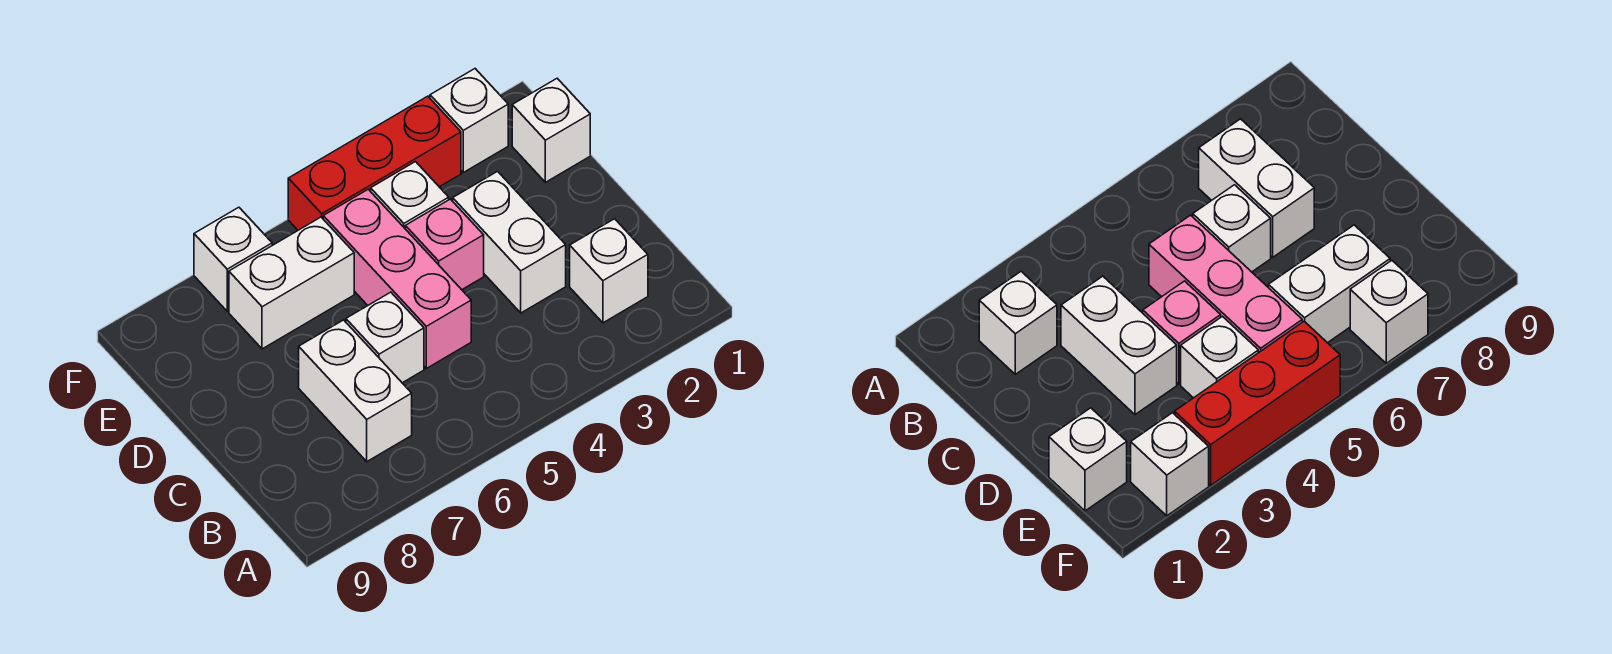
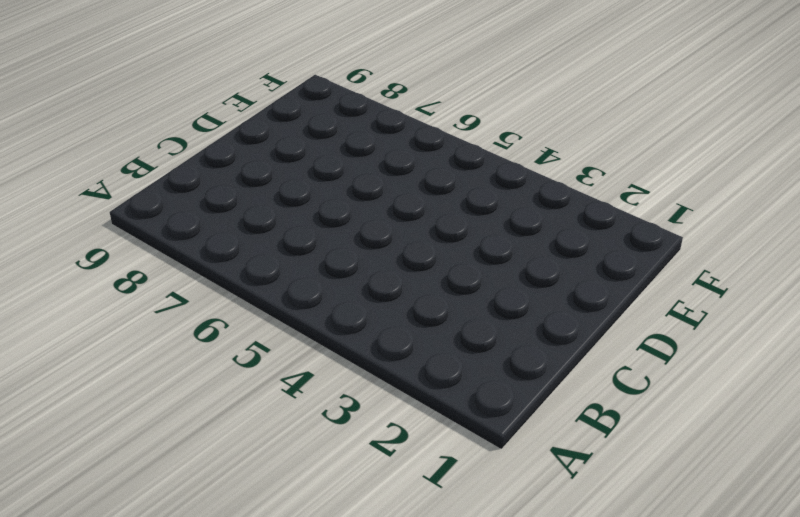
none -> white 1x1 brick [570,219,648,323]
none -> white 1x2 brick [299,320,412,462]
none -> white 1x2 brick [453,171,566,313]

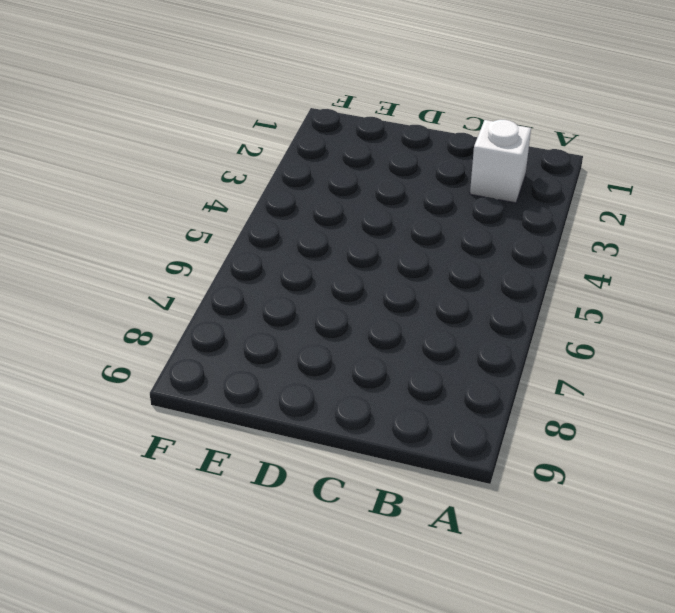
none -> white 1x2 brick [299,320,412,462]
none -> white 1x2 brick [453,171,566,313]
none -> pink 1x3 brick [323,189,471,368]

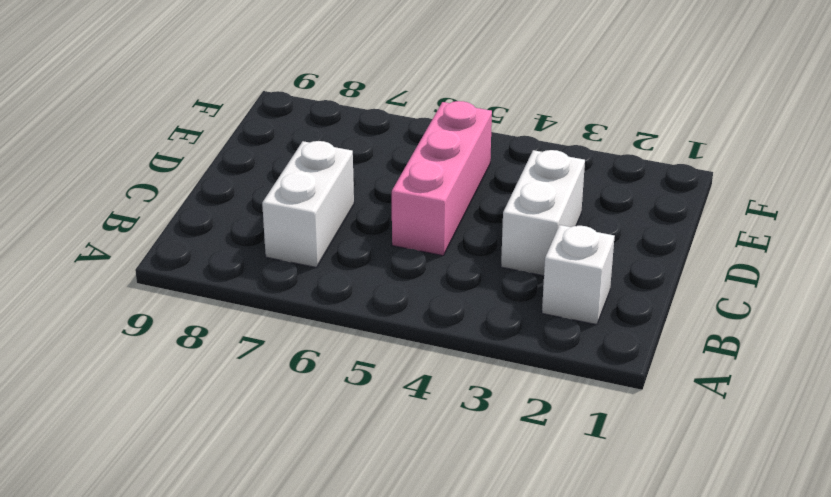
none -> white 1x1 brick [346,292,424,383]
none -> pink 1x1 brick [405,199,484,290]
none -> white 1x1 brick [512,78,590,182]

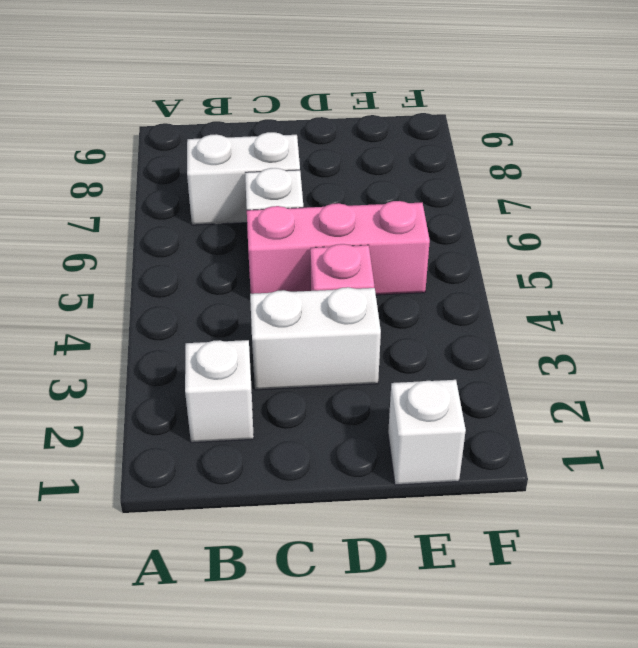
none -> white 1x1 brick [371,162,449,228]
none -> white 1x2 brick [229,217,354,349]
none -> white 1x1 brick [430,69,508,172]

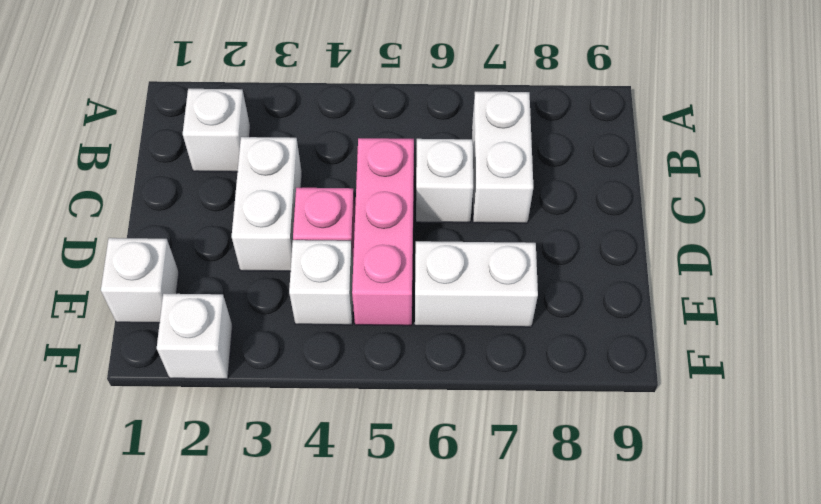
none -> red 1x3 brick [288,96,461,230]
none -> white 1x1 brick [194,207,272,311]

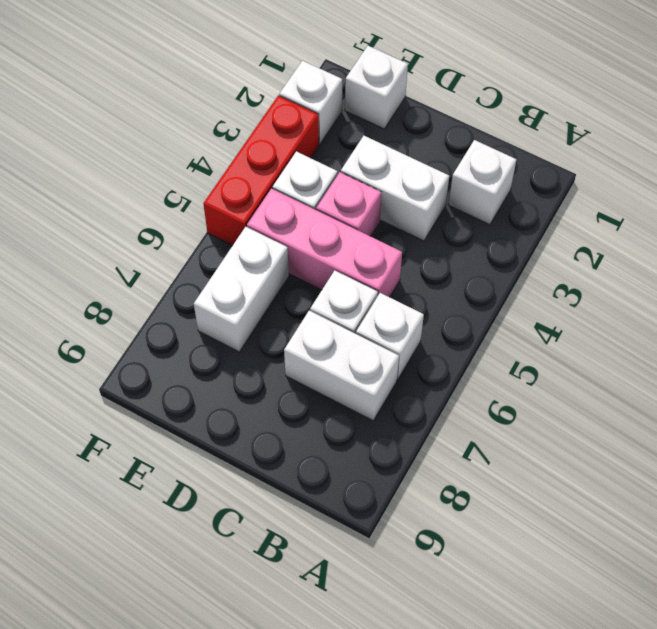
white 1x1 brick [356,293,424,380] -> white 1x1 brick moved to [194,207,272,311]

